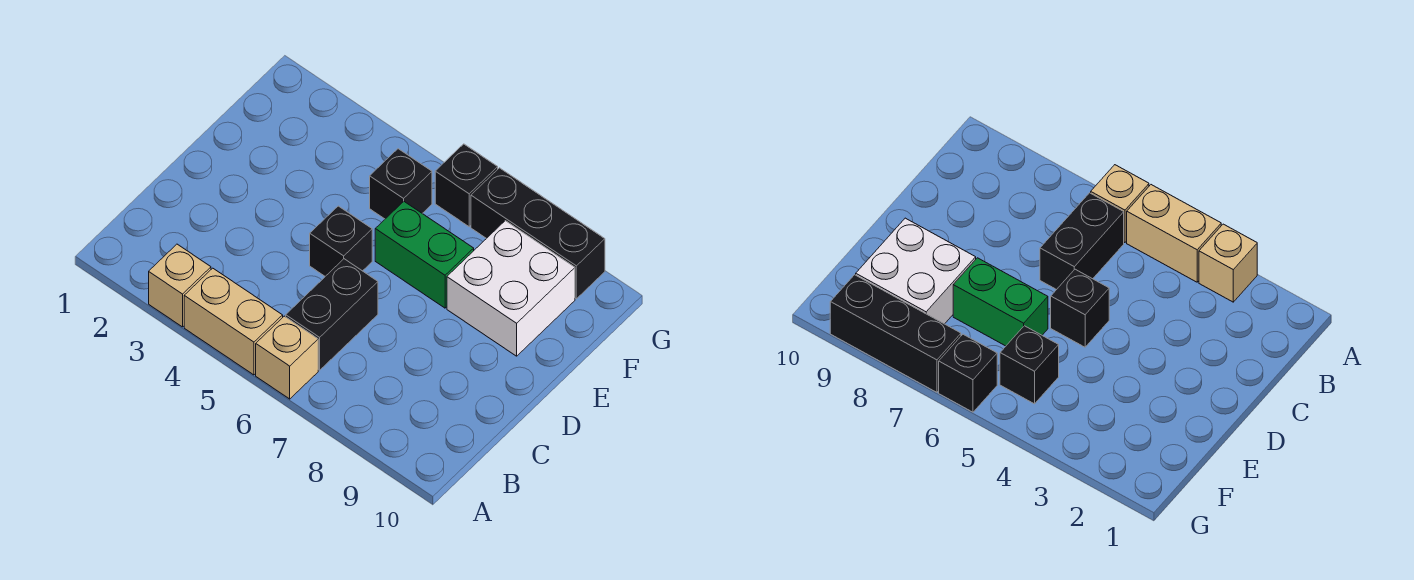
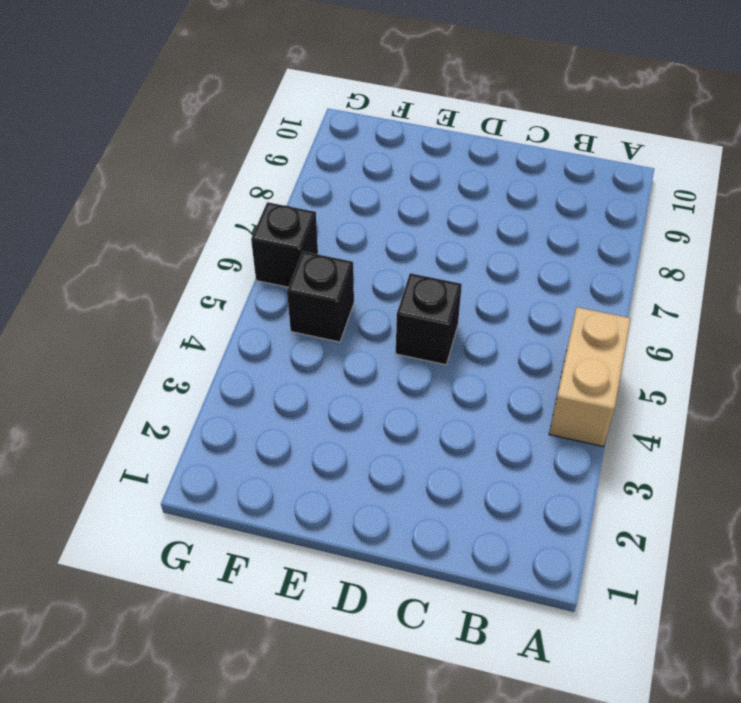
none -> tan 1x1 brick [149,244,211,327]
none -> tan 1x1 brick [256,316,318,399]

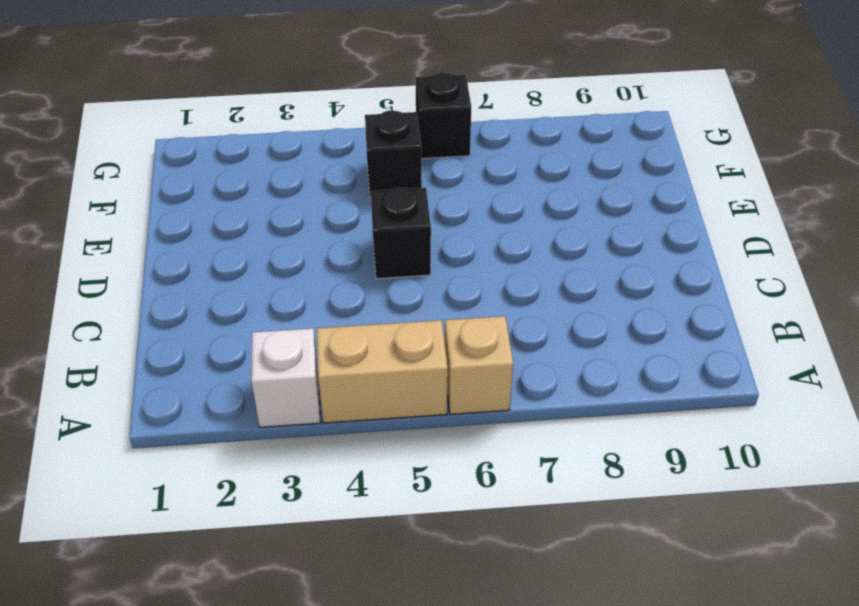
white 1x1 brick [251,329,320,427] -> tan 1x1 brick [149,244,211,327]
none -> black 1x2 brick [286,259,378,370]
none -> green 1x2 brick [375,202,474,308]

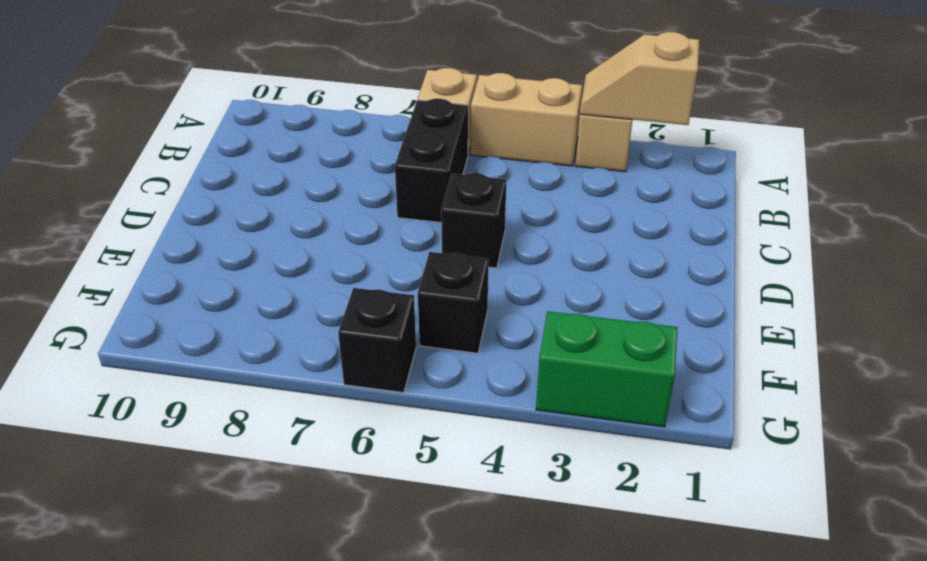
tan 1x2 slope [580,32,699,125] -> none
green 1x2 brick [536,311,678,427] -> green 1x2 brick moved to [375,202,474,308]
none -> white 2x2 brick [447,221,575,356]
none -> black 1x3 brick [471,168,605,299]

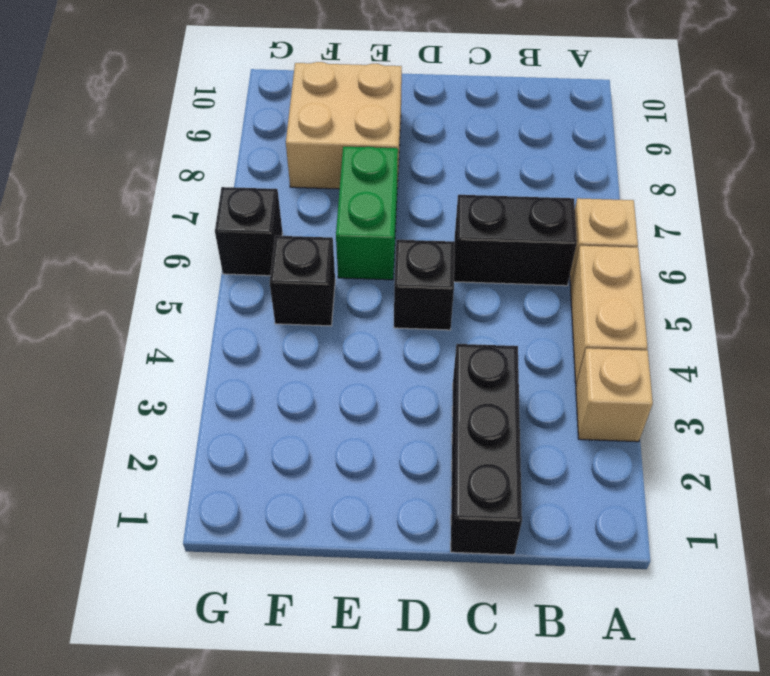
black 1x3 brick [451,344,522,555] -> black 1x3 brick moved to [471,168,605,299]
tan 2x2 brick [286,62,402,189] -> white 2x2 brick [447,221,575,356]

